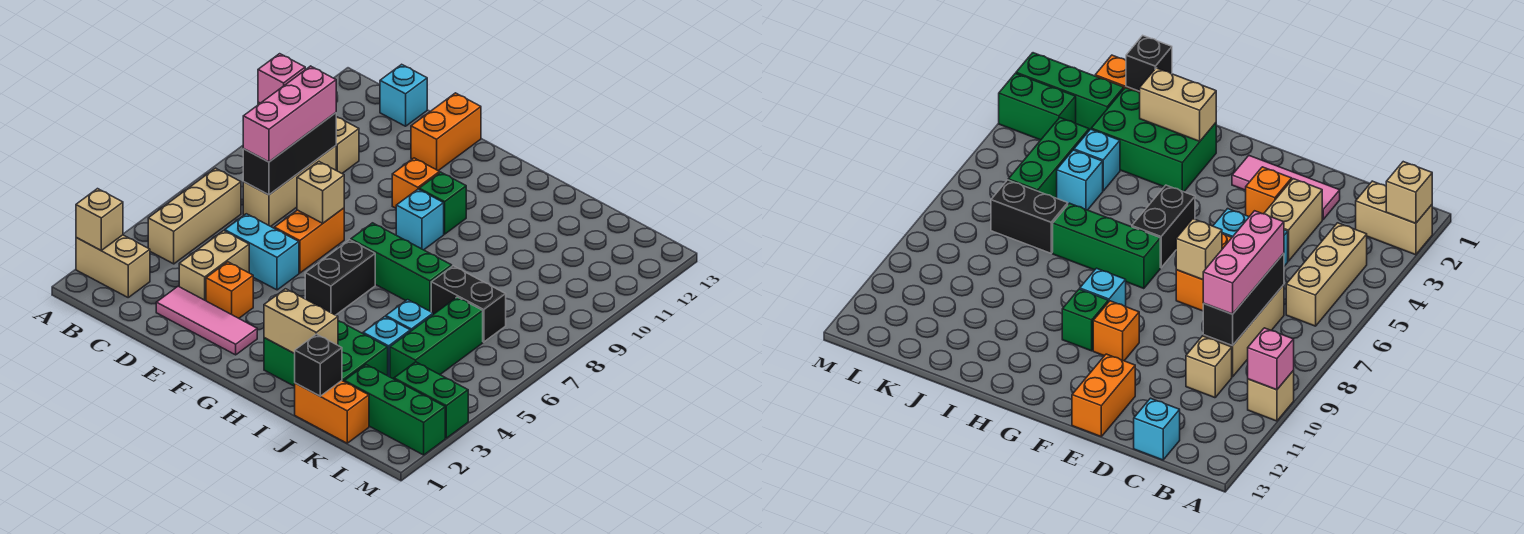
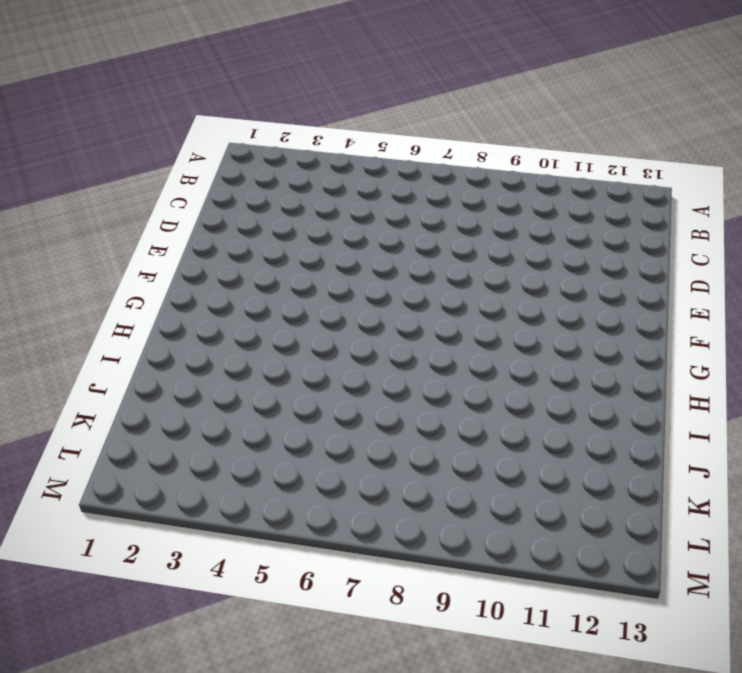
none -> tan 1x2 brick [76,235,150,297]
none -> tan 1x1 brick [1248,371,1294,421]
none -> tan 1x3 brick [148,168,241,264]
none -> tan 1x3 brick [243,146,336,226]

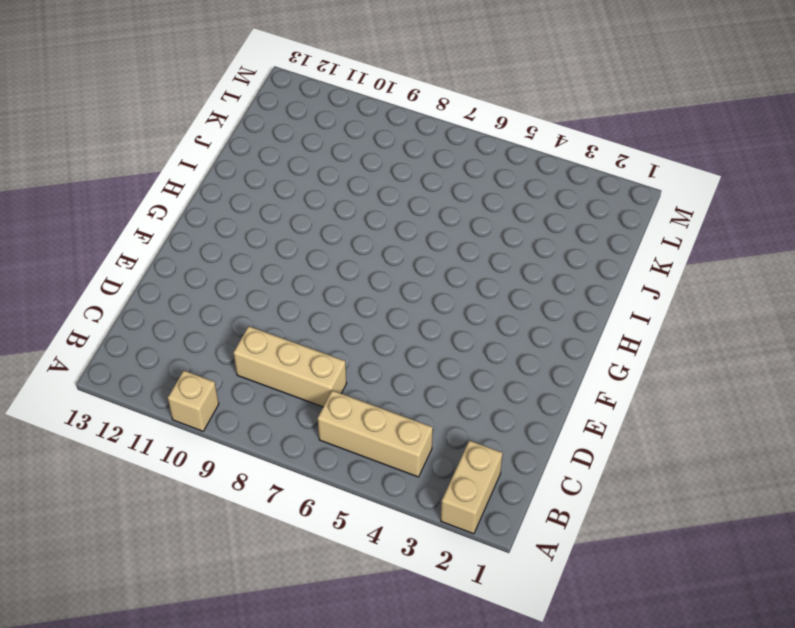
none -> tan 1x1 brick [336,117,359,173]
none -> cyan 1x1 brick [380,64,427,126]
none -> pink 1x3 tile [156,286,257,355]
none -> tan 1x2 brick [179,231,249,301]

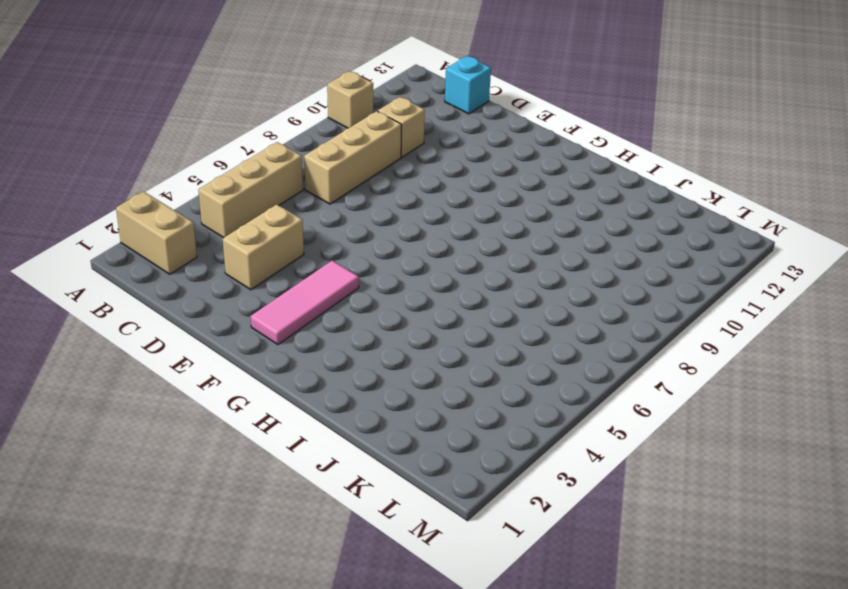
pink 1x3 tile [251,261,359,344] -> pink 1x3 tile turned to [156,286,257,355]
none -> cyan 1x2 brick [225,214,299,290]
none -> orange 1x1 brick [206,262,253,318]
none -> orange 1x2 brick [274,208,344,273]
none -> orange 1x2 brick [411,93,481,171]

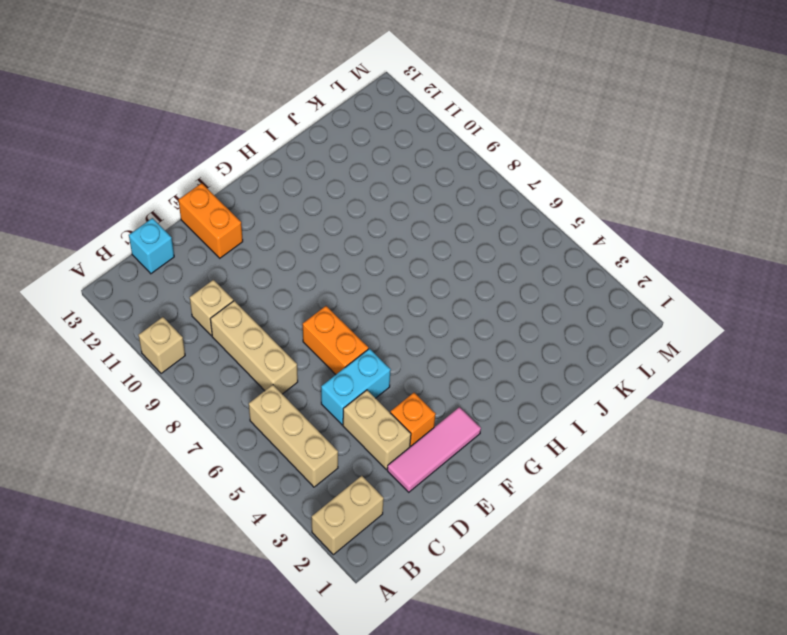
none -> orange 1x1 brick [392,158,440,208]
none -> black 1x2 brick [305,240,375,315]
none -> green 1x3 brick [351,223,452,312]
none -> cyan 1x1 brick [396,189,444,250]

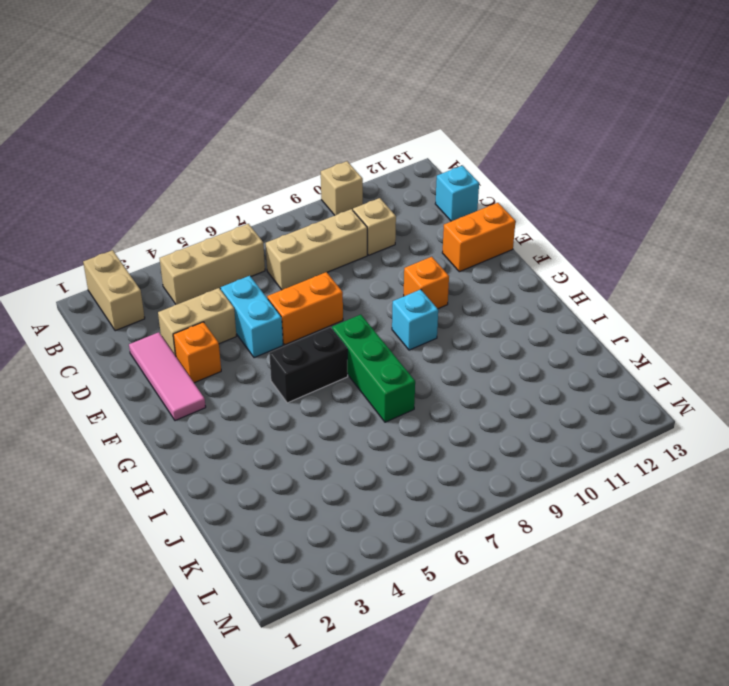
none -> green 1x1 brick [419,172,466,234]
none -> green 2x3 brick [264,321,388,386]
none -> orange 1x2 brick [295,381,369,443]
none -> cyan 1x1 brick [363,317,410,377]

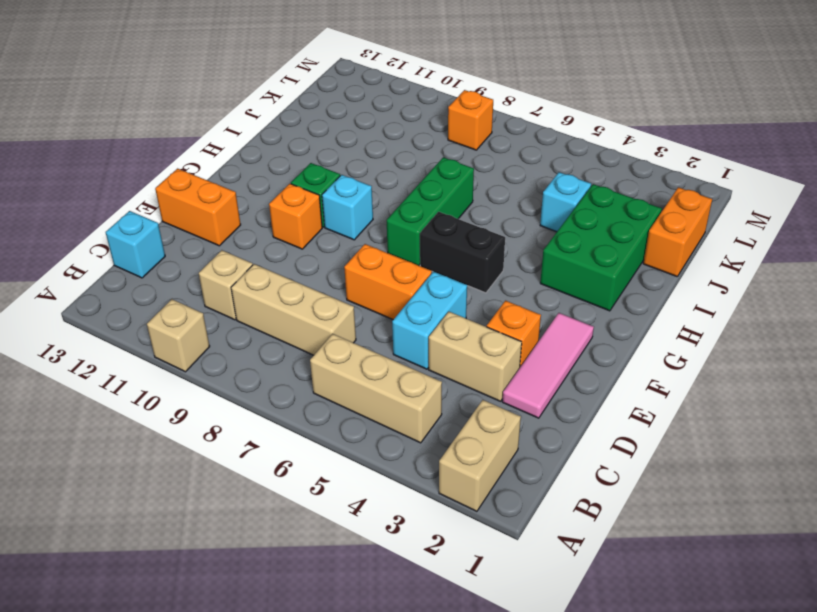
orange 1x1 brick [448,90,493,150] -> none
none -> cyan 1x1 brick [386,300,433,331]
none -> black 1x2 brick [431,266,506,342]
none -> green 1x3 brick [344,365,445,455]
none -> green 1x3 brick [390,297,483,379]

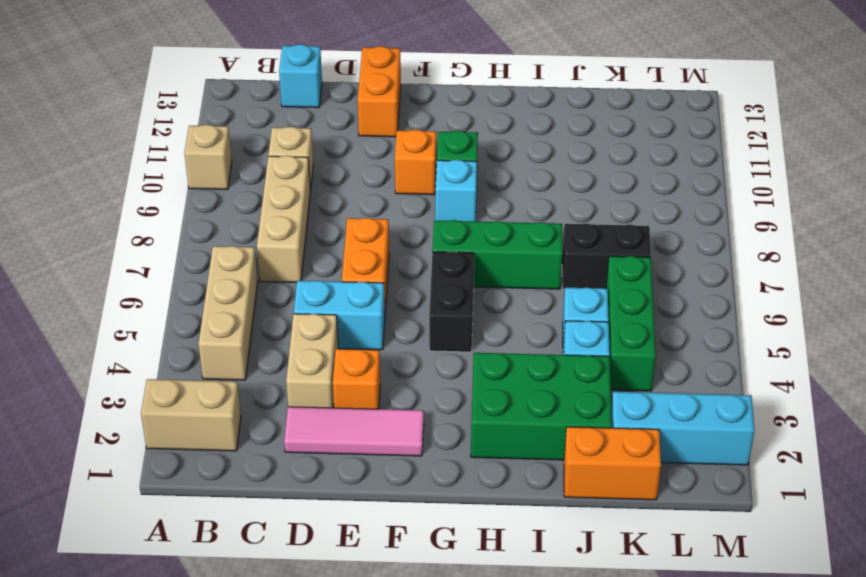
cyan 1x3 brick [611,392,755,465] -> green 1x3 brick [344,365,445,455]
none -> green 1x2 brick [394,362,468,438]
none -> tan 1x1 brick [76,189,123,250]
none -> pink 1x1 brick [258,54,305,103]
none -> black 1x3 brick [243,113,336,195]

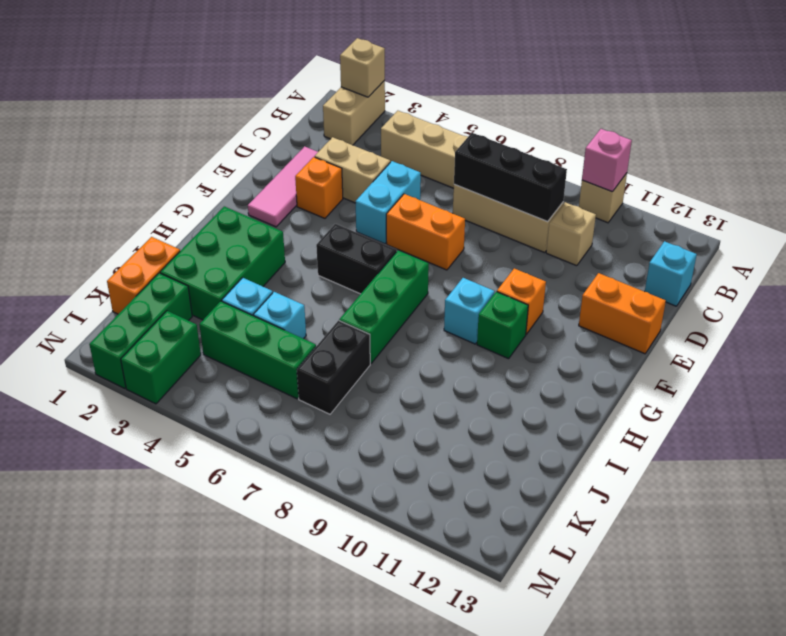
none -> tan 1x1 brick [297,162,344,223]
none -> tan 1x2 brick [264,289,338,354]
none -> black 1x1 brick [295,334,342,396]
none -> pink 1x3 brick [243,66,336,162]

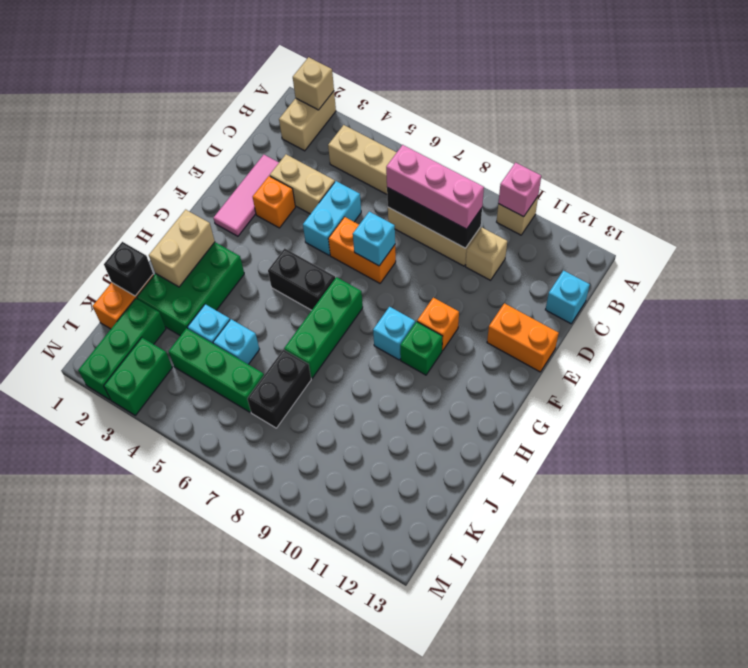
cyan 1x1 brick [353,212,395,266] -> tan 1x1 brick [297,162,344,223]

